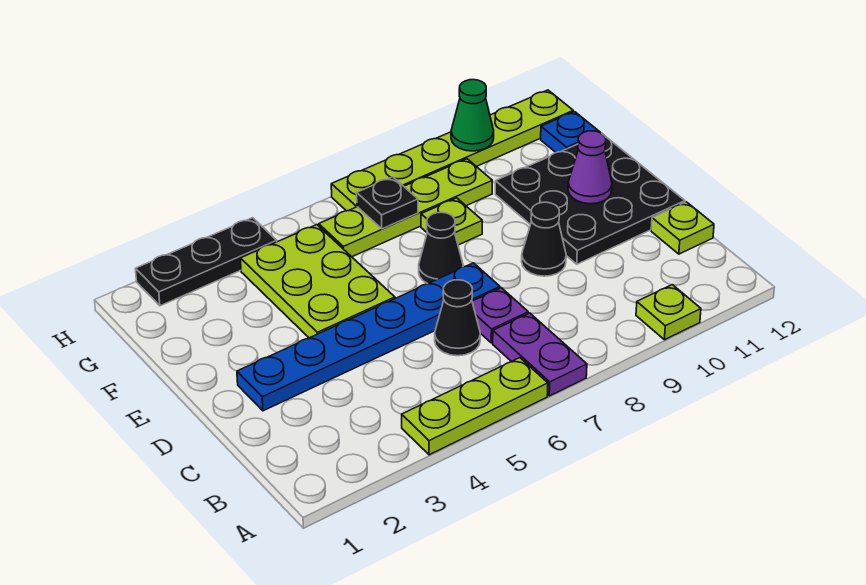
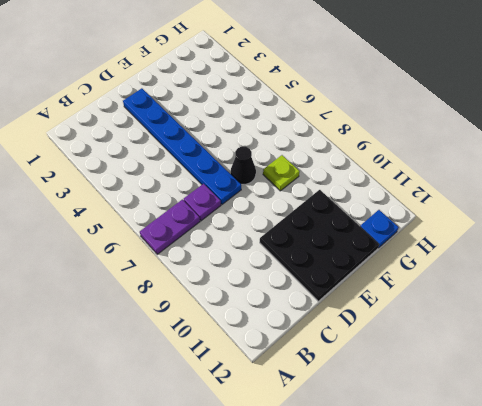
none -> lime 1x3 plate [402,358,548,455]
none -> lime 1x1 plate [636,285,701,340]
none -> black 1x1 cone [435,280,480,356]

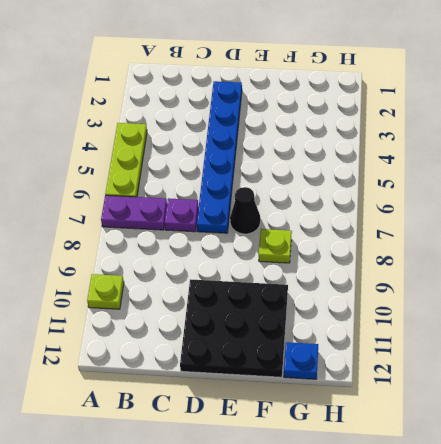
none -> black 1x1 cone [435,280,480,356]
none -> lime 1x1 plate [651,202,714,254]
none -> black 1x1 cone [522,202,566,276]

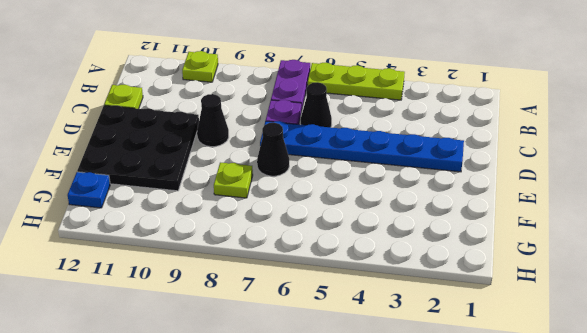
none -> lime 2x3 plate [240,225,395,338]
none -> lime 1x4 plate [319,159,492,257]
none -> black 1x3 plate [136,218,277,306]

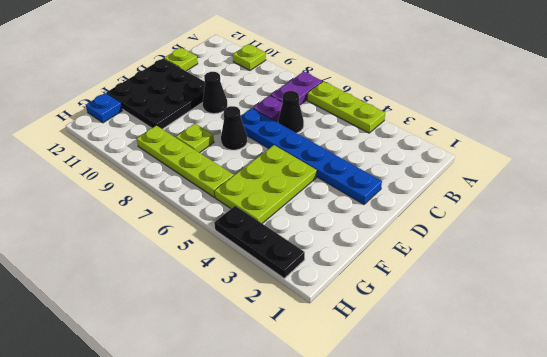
none -> lime 1x6 plate [331,90,573,211]
none -> purple 1x1 cone [568,131,612,204]
none -> black 1x1 plate [357,177,418,229]

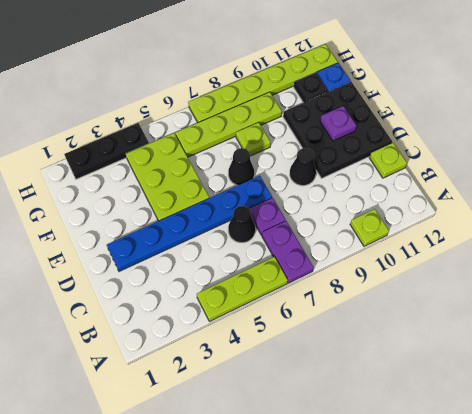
purple 1x1 plate [320,106,356,141] -> purple 1x1 cone [568,131,612,204]
black 1x1 plate [294,72,328,103] -> black 1x1 plate moved to [357,177,418,229]
none -> green 1x1 cone [451,80,494,151]

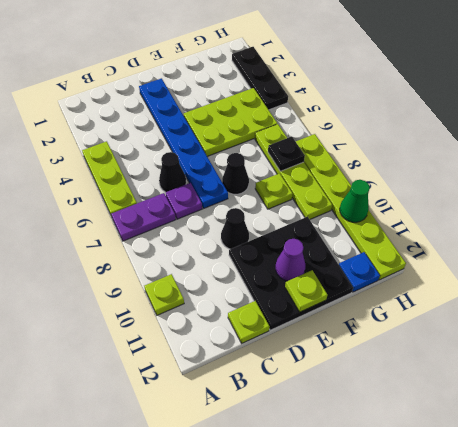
lime 1x1 plate [285,270,327,312] -> none

